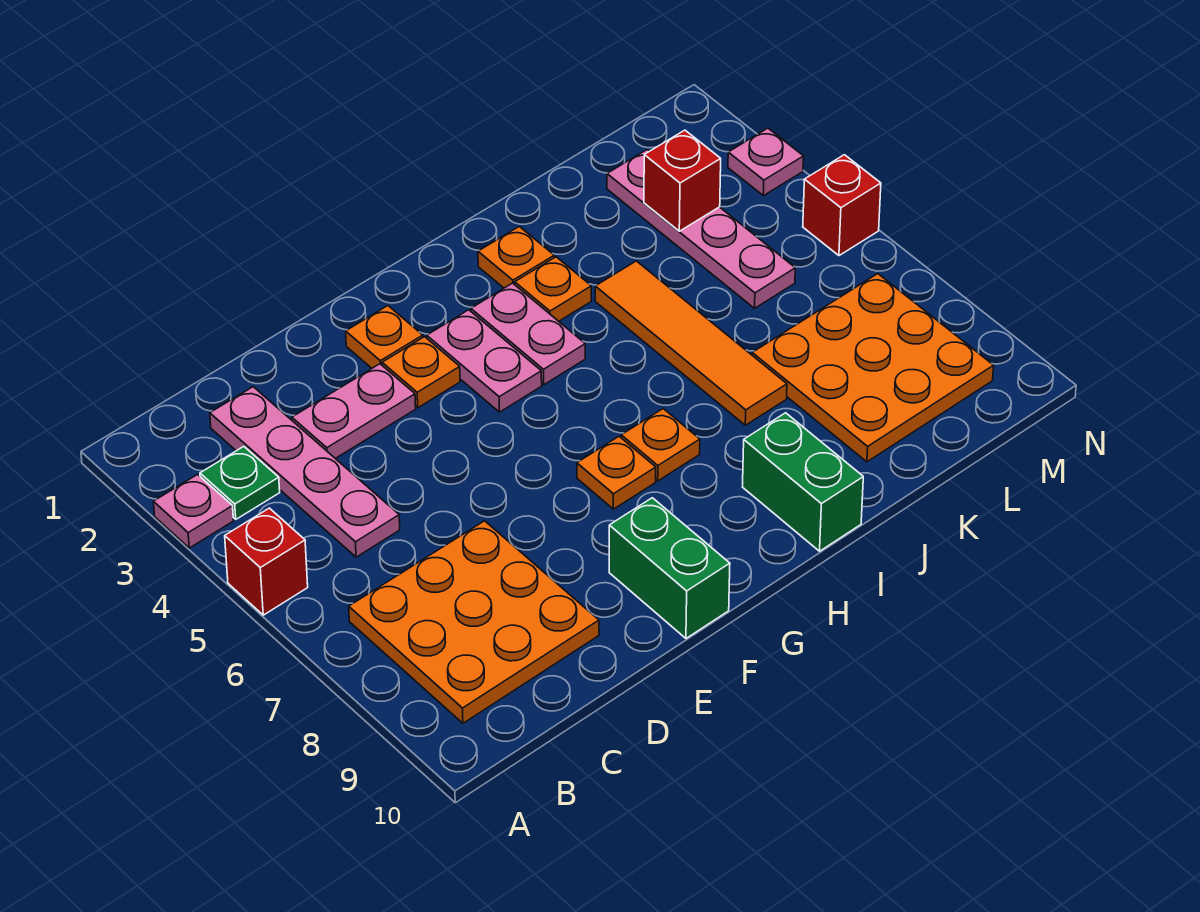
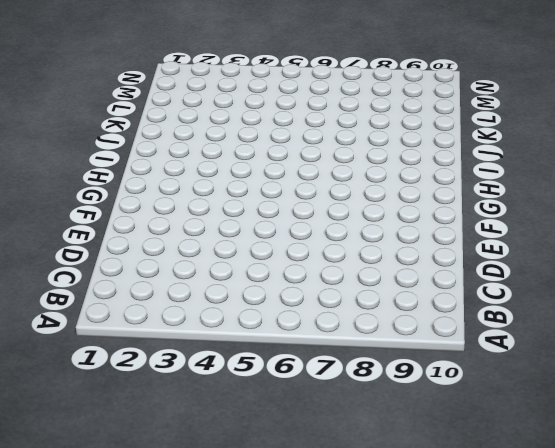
none -> pink 1x1 plate [153,474,234,548]
none -> red 1x1 brick [225,508,308,615]
none -> green 1x1 plate [200,447,280,519]

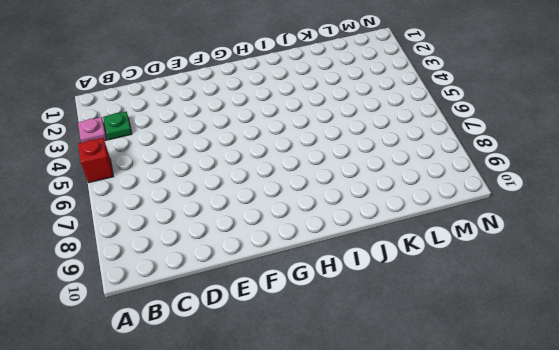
none -> orange 3x3 plate [349,521,599,723]
none -> pink 1x4 plate [210,387,400,557]
none -> pink 1x2 plate [292,364,416,459]

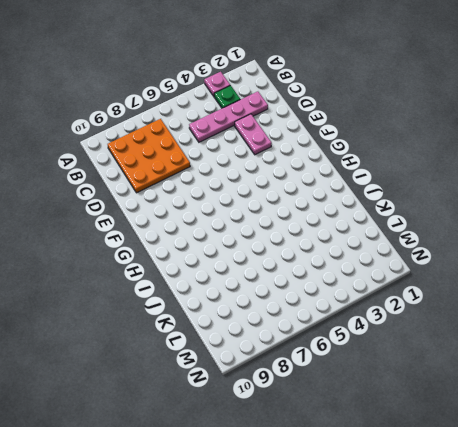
none -> red 1x1 brick [225,508,308,615]
none -> orange 1x1 plate [346,306,423,368]
none -> orange 1x1 plate [382,337,460,408]

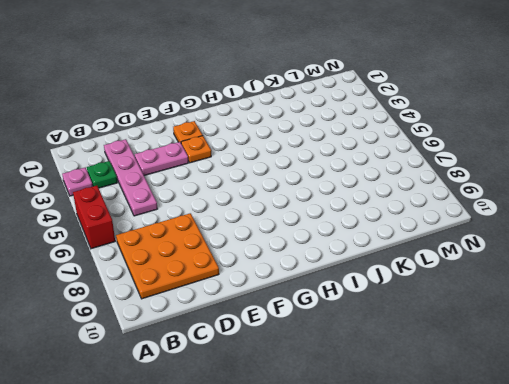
red 1x2 brick [73,186,115,249] -> red 1x1 brick [225,508,308,615]
none -> green 1x2 brick [609,498,730,638]
none -> pink 1x2 plate [427,310,542,412]
none -> orange 1x1 plate [577,436,656,509]

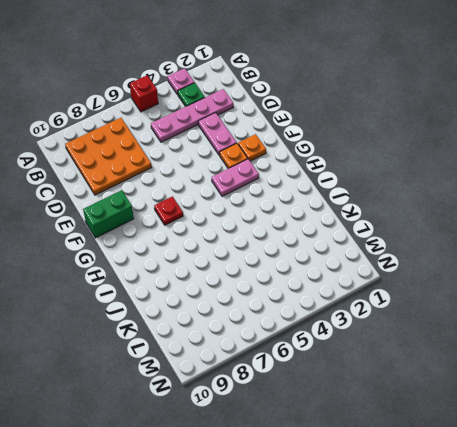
red 1x1 plate [154,197,183,225] -> orange 1x1 plate [577,436,656,509]
none -> pink 1x2 plate [471,283,585,385]
none -> orange 1x1 plate [621,409,700,481]
none -> orange 1x1 plate [478,227,554,288]

